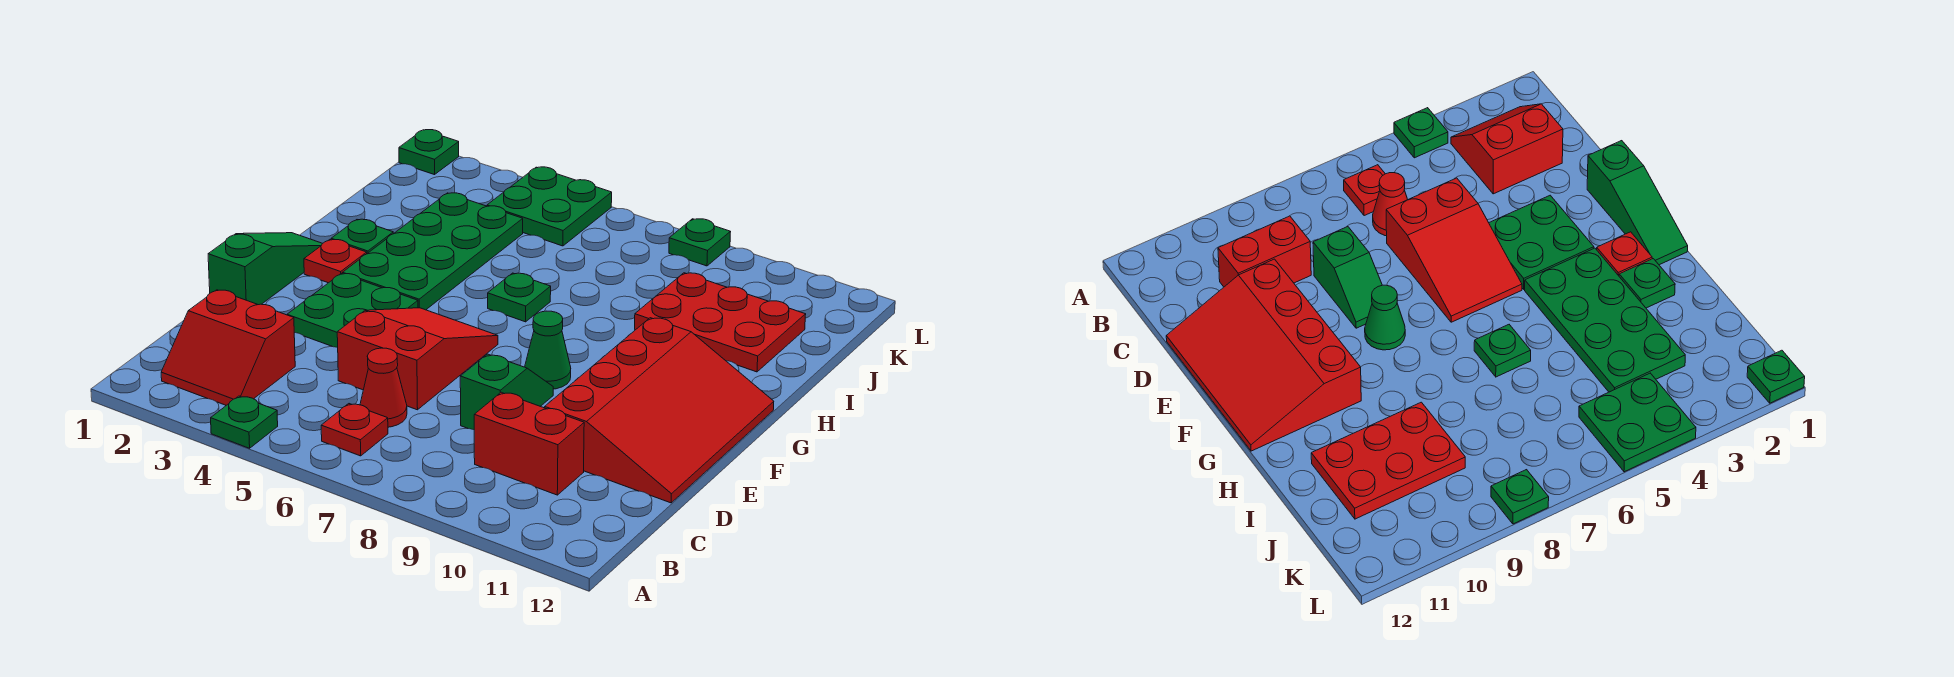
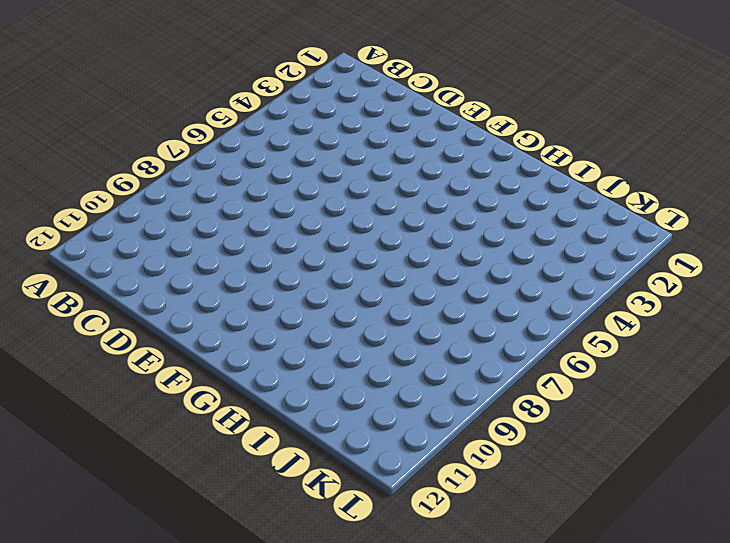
none -> green 1x1 plate [211,396,278,448]
none -> red 2x2 slope [161,290,295,405]
none -> red 1x1 plate [321,404,388,456]

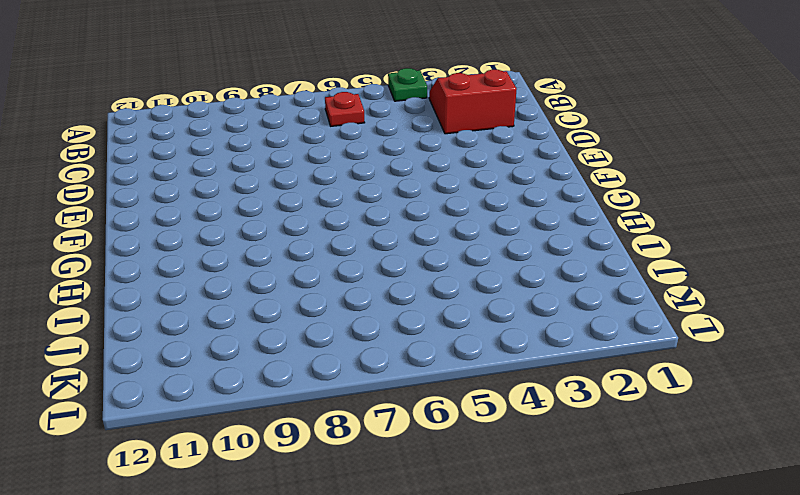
none -> red 1x1 cone [360,348,407,427]
none -> red 1x2 brick [474,392,584,495]
none -> red 2x3 slope [337,308,498,410]

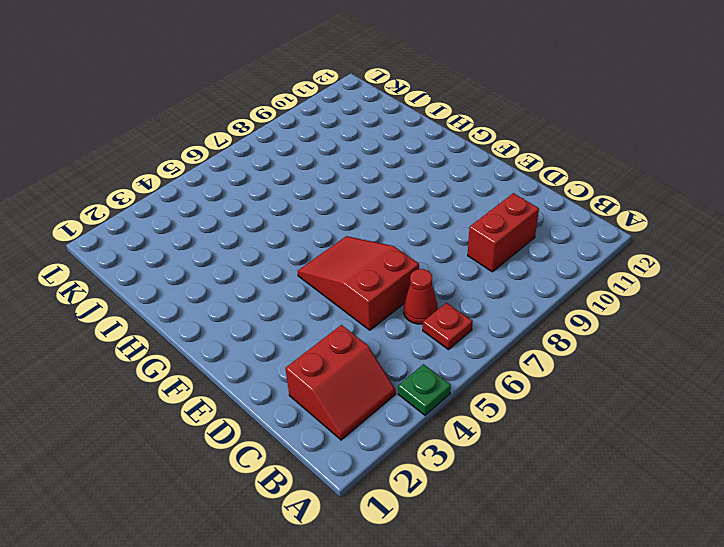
none -> green 1x2 slope [460,354,553,430]
none -> red 3x4 slope [545,318,774,503]
none -> green 1x3 slope [208,233,323,305]

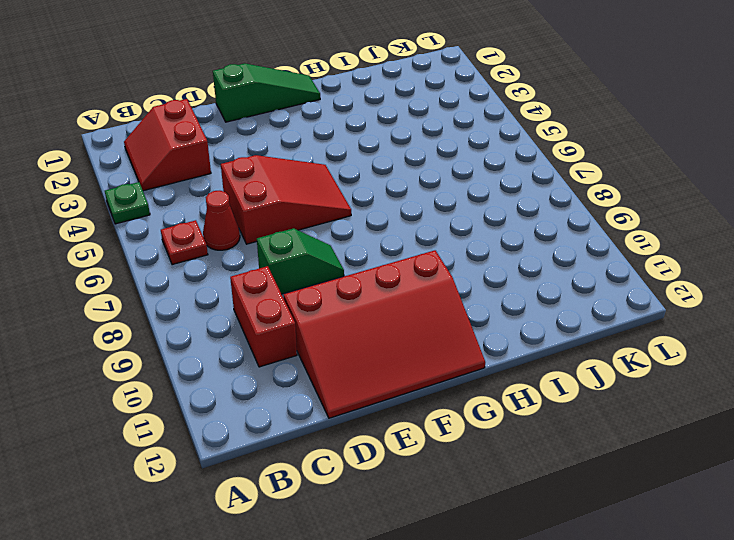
none -> green 2x2 plate [287,273,418,348]
none -> green 1x1 cone [525,311,571,389]
none -> red 1x1 plate [304,240,367,283]

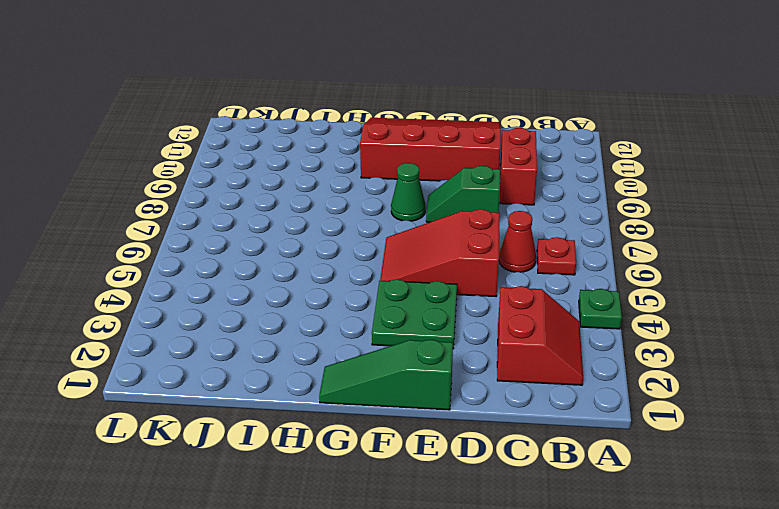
none -> red 1x1 plate [304,240,367,283]
none -> green 2x4 plate [343,193,523,310]
none -> green 1x1 plate [331,219,393,253]

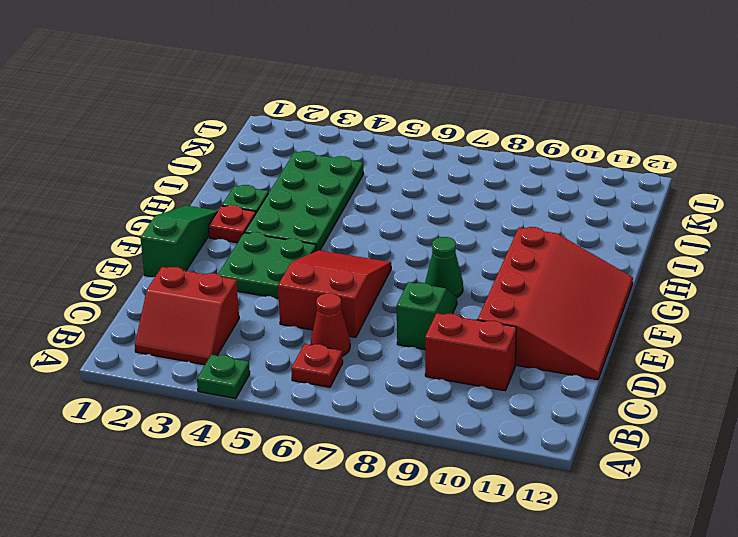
none -> green 1x1 plate [488,273,551,322]
none -> red 2x3 plate [635,273,806,372]
none -> green 2x2 plate [487,167,612,246]

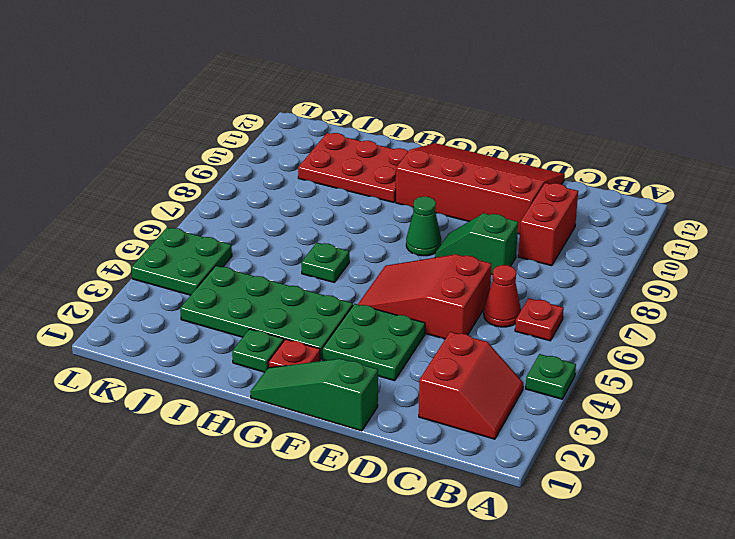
red 2x3 plate [298,133,408,202] -> red 2x3 plate turned to [635,273,806,372]
none -> green 1x1 plate [399,130,459,175]
none -> green 1x1 plate [669,219,730,266]

